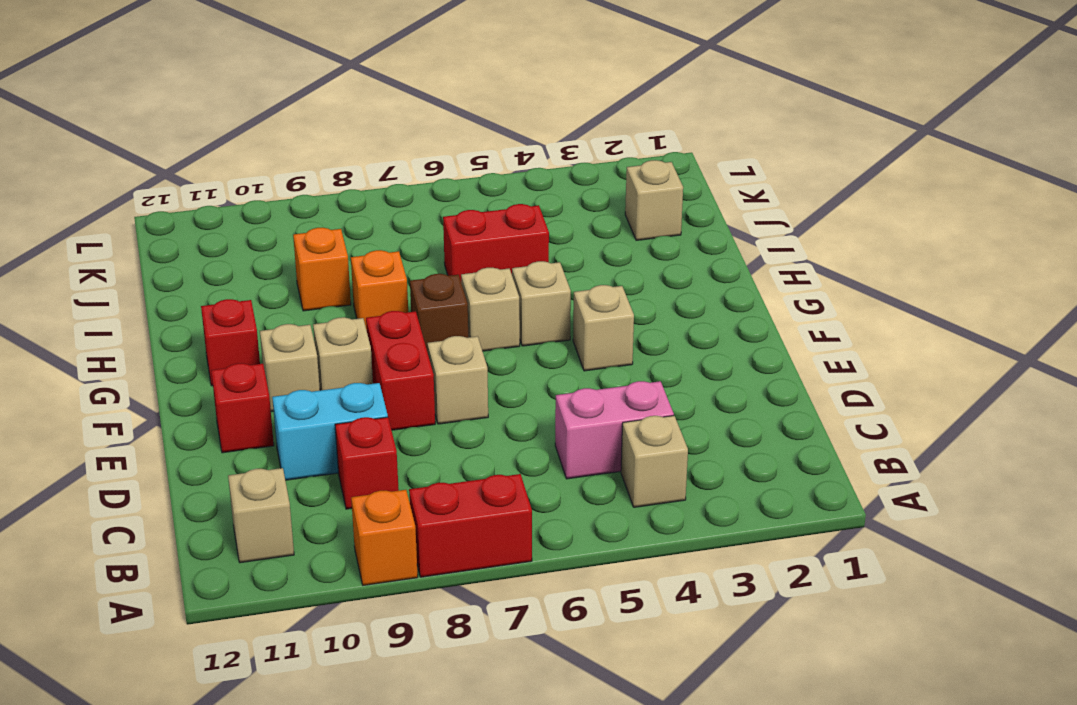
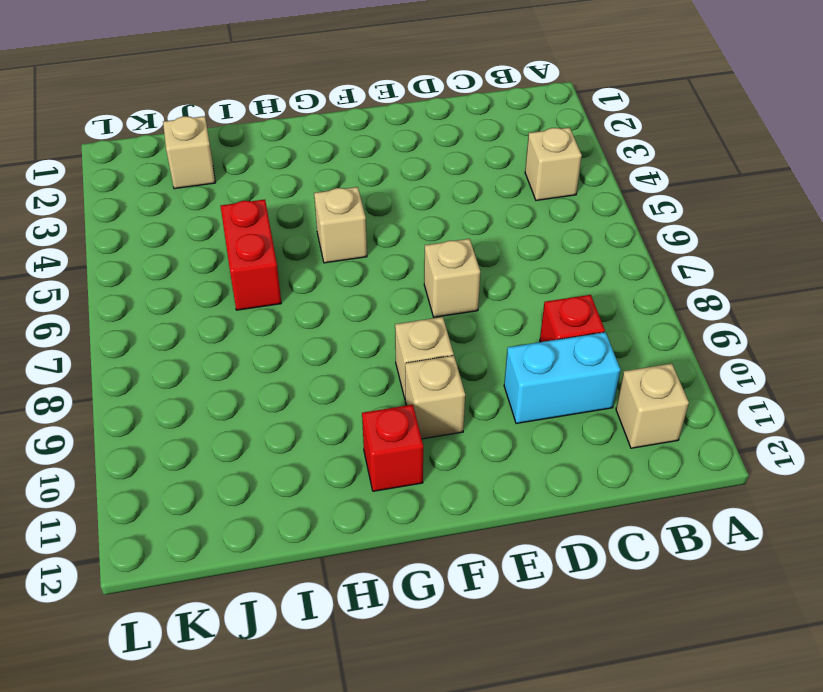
cyan 1x2 brick [504,332,620,424] -> cyan 1x2 brick turned to [272,383,388,480]
none -> red 1x2 brick [409,474,532,577]
none -> orange 1x1 brick [351,490,418,585]
none -> pink 1x2 brick [555,381,674,479]

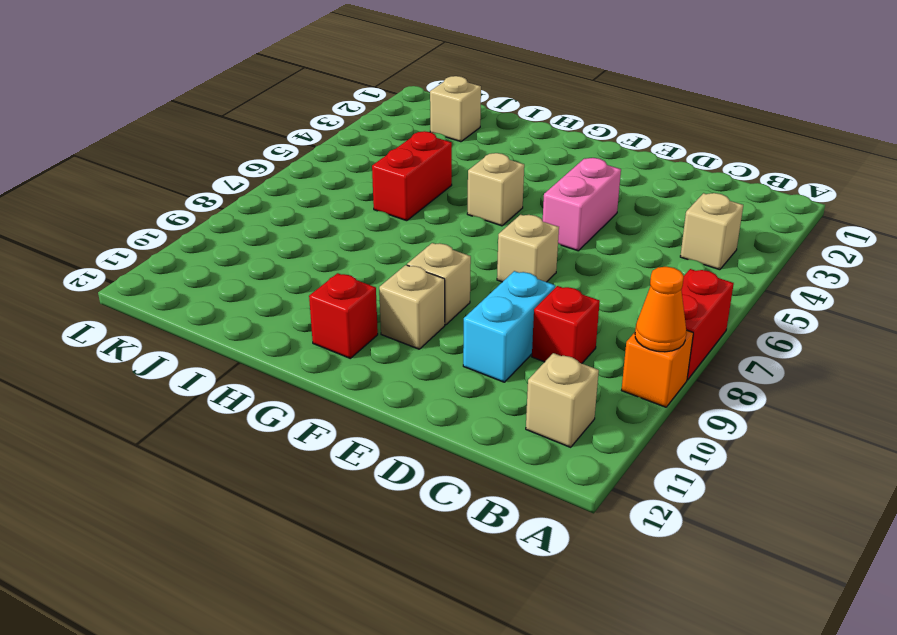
orange 1x1 cone [635,267,686,352] -> none
pink 1x2 brick [543,158,621,251] -> pink 1x2 brick moved to [555,381,674,479]
none -> red 1x2 brick [366,311,435,430]
none -> red 1x1 brick [211,363,274,453]
none -> tan 1x1 brick [573,285,634,371]

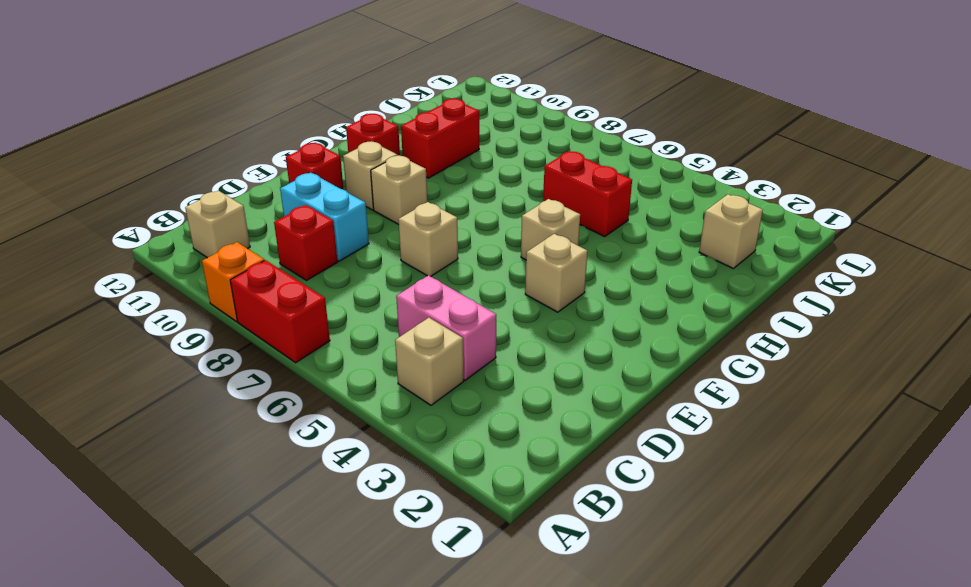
red 1x2 brick [401,99,479,178] -> red 1x2 brick moved to [366,311,435,430]
none -> tan 1x1 brick [461,268,520,351]
none -> brown 1x1 brick [410,274,468,352]
none -> orange 1x1 brick [351,250,408,330]

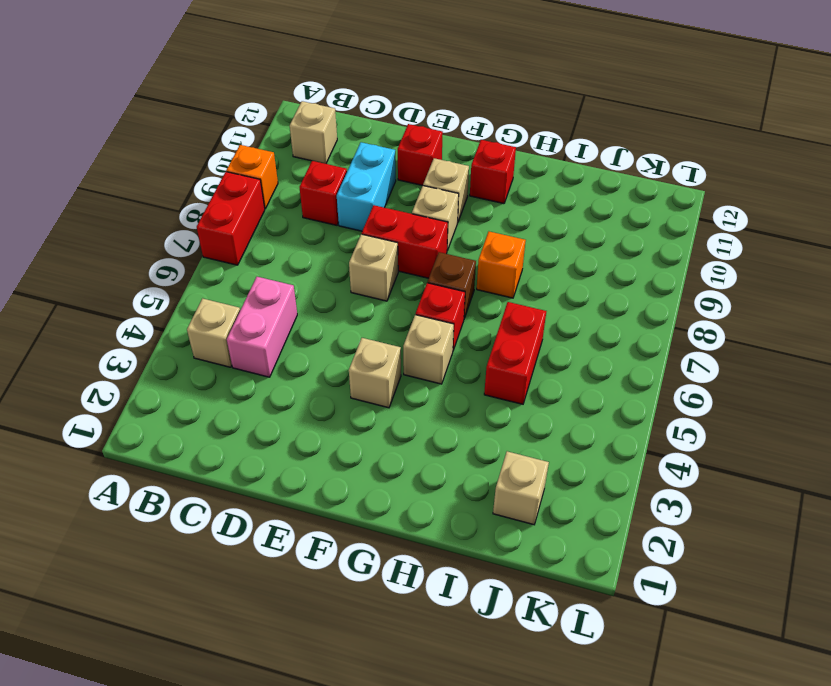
red 1x1 brick [416,283,465,350] -> tan 1x1 brick [461,268,520,351]
none -> orange 1x1 brick [293,228,351,311]

